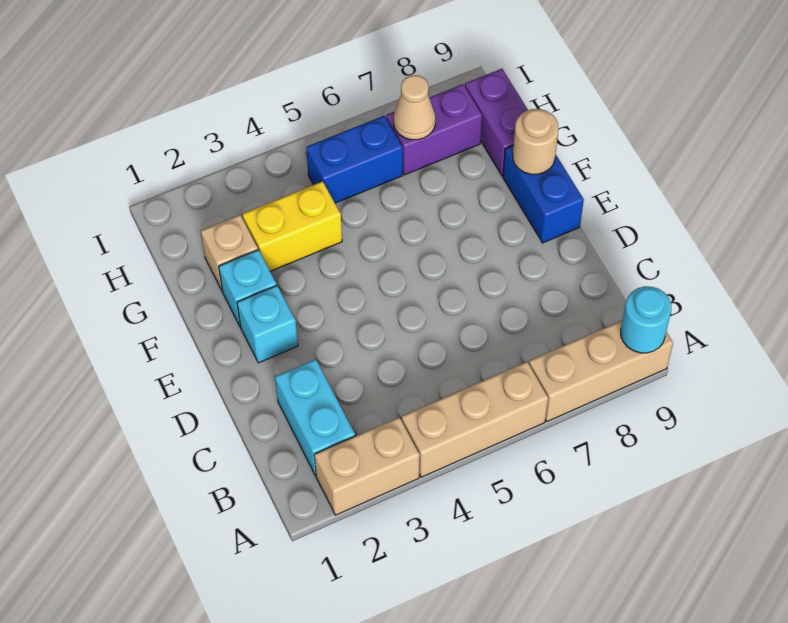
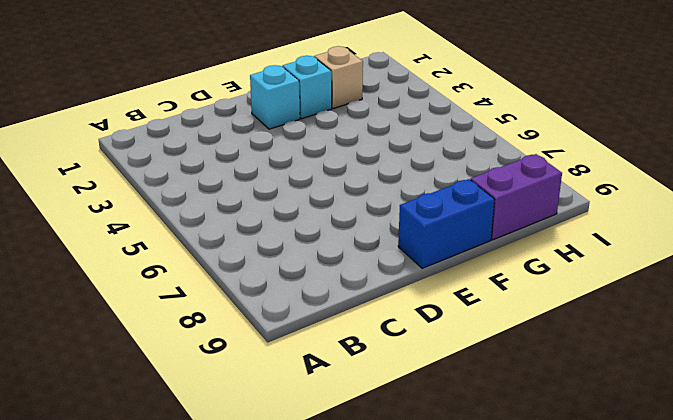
none -> tan 1x2 brick [314,417,420,515]
none -> tan 1x3 brick [402,362,548,477]
none -> tan 1x3 brick [529,321,673,421]

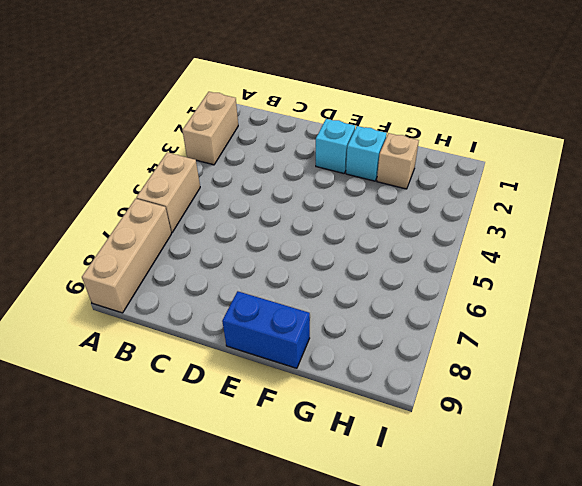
tan 1x2 brick [136,152,200,233] -> tan 1x3 brick [402,362,548,477]
none -> cyan 1x2 brick [275,359,355,476]
none -> yellow 1x2 brick [242,181,342,271]
none -> purple 1x2 brick [465,69,528,176]

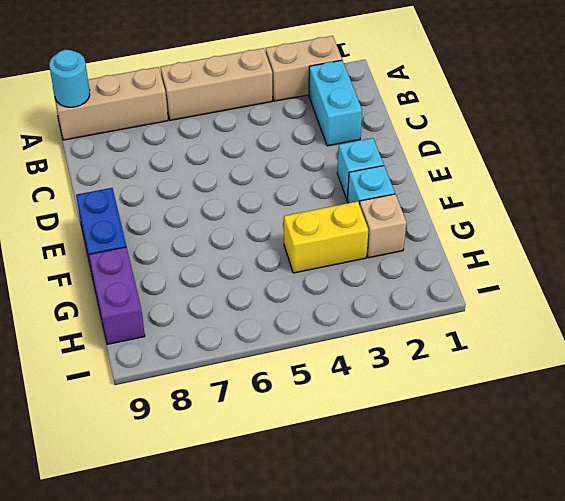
none -> blue 1x2 brick [306,116,403,203]
none -> purple 1x2 brick [386,84,482,175]
none -> tan 1x1 round brick [513,109,558,174]

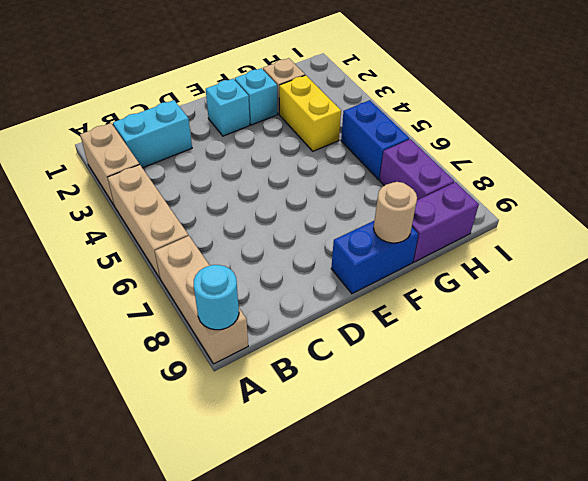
none -> tan 1x1 cone [394,75,435,140]

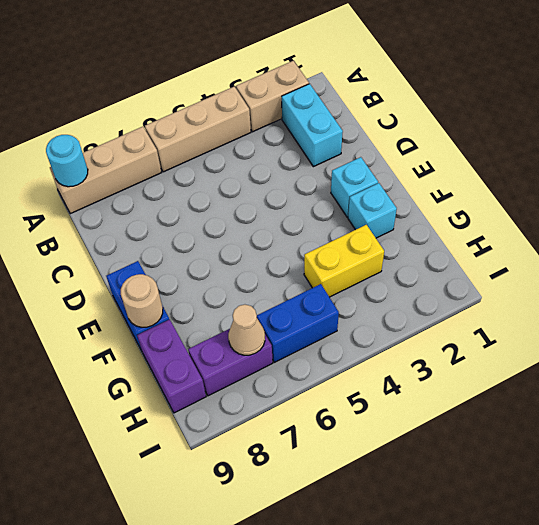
none -> tan 1x1 brick [201,215,258,290]

